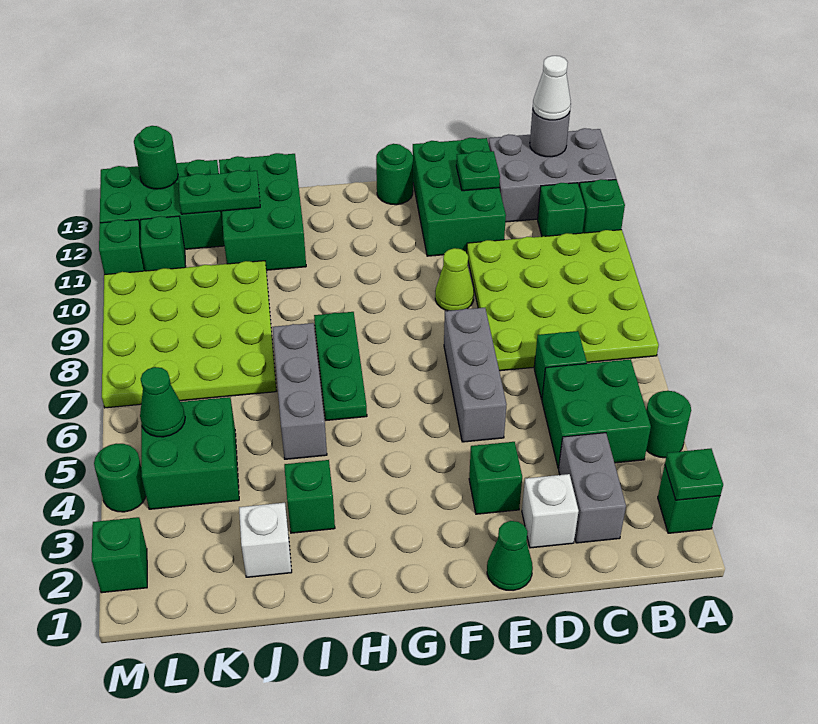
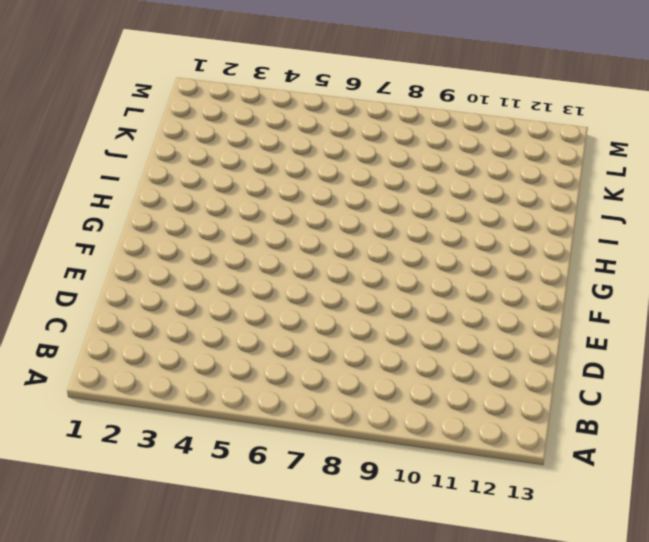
none -> green 1x1 brick [658,465,720,533]
none -> green 1x1 round brick [646,391,691,458]
none -> lime 4x4 plate [467,230,659,371]
none -> green 1x1 brick [579,179,625,233]

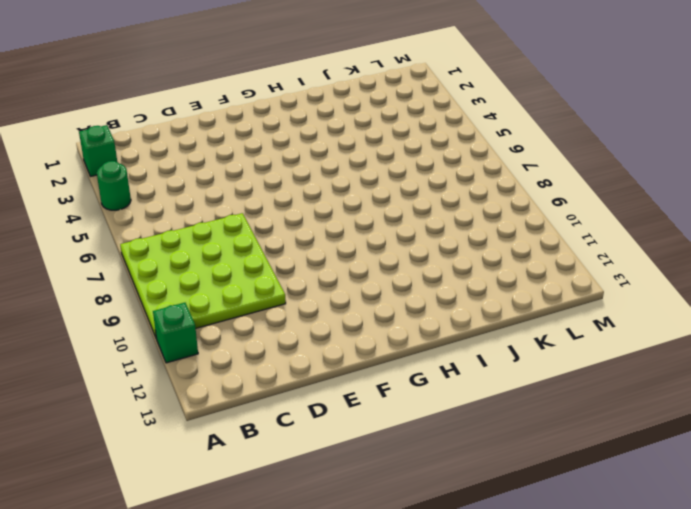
none -> grey 2x3 brick [488,128,616,222]
none -> green 2x2 brick [542,359,651,469]
none -> green 1x1 brick [538,183,585,237]
none -> grey 1x2 brick [559,433,626,543]

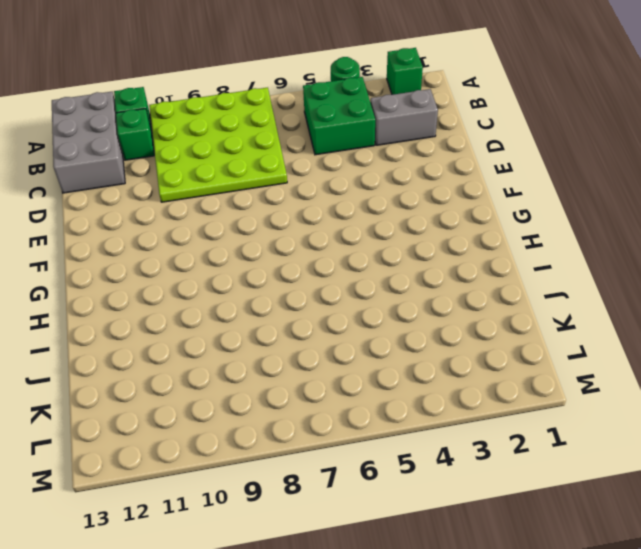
none -> green 1x1 brick [534,331,587,399]
none -> white 1x1 brick [522,474,579,548]
none -> green 2x3 brick [413,138,506,256]
none -> green 1x1 cone [487,521,533,590]

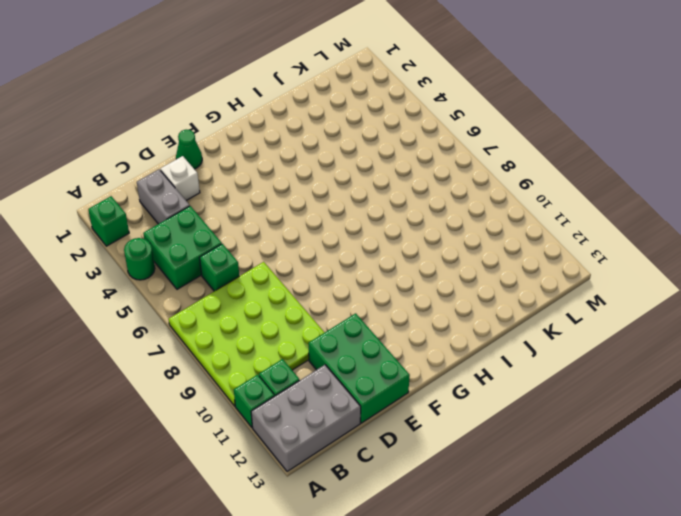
none -> green 1x1 brick [469,442,522,514]
none -> grey 1x3 brick [444,308,507,442]
none -> lime 1x1 cone [435,248,474,311]
none -> green 1x1 round brick [376,144,413,205]

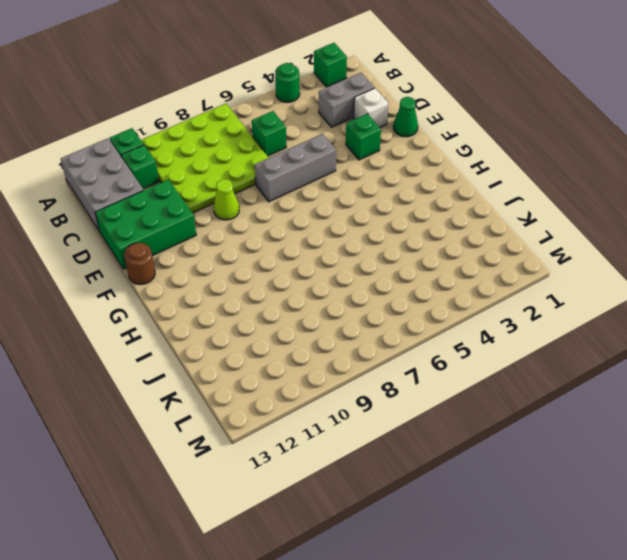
brown 1x1 round brick [124,243,155,284] -> green 1x1 round brick [376,144,413,205]
none -> green 2x2 brick [542,359,651,469]
none -> green 1x3 plate [314,312,367,420]
none -> green 1x1 brick [284,460,335,533]
none -> grey 1x3 brick [273,323,327,459]

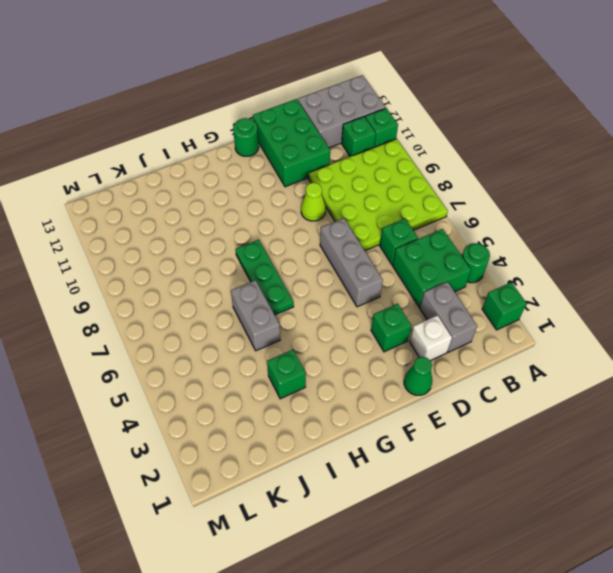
grey 1x2 brick [231,280,280,351] -> grey 1x3 brick [273,323,327,459]
none -> green 2x3 brick [219,153,306,270]
none -> white 1x1 brick [239,503,292,577]
none -> lime 4x4 plate [102,261,276,408]
none -> green 2x2 brick [141,397,239,509]

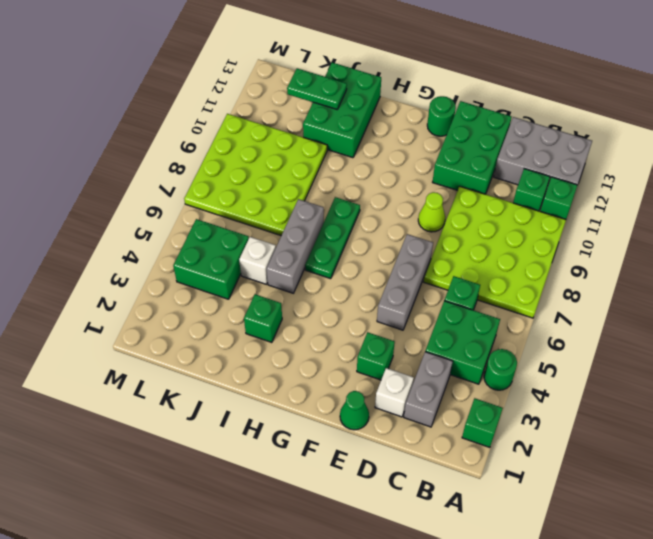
white 1x1 brick [239,237,276,284] -> white 1x1 brick moved to [239,503,292,577]
none -> green 2x3 brick [100,160,224,249]
none -> green 1x1 brick [141,216,186,271]
none -> green 1x1 brick [92,517,147,593]
none -> green 1x1 round brick [94,444,146,512]

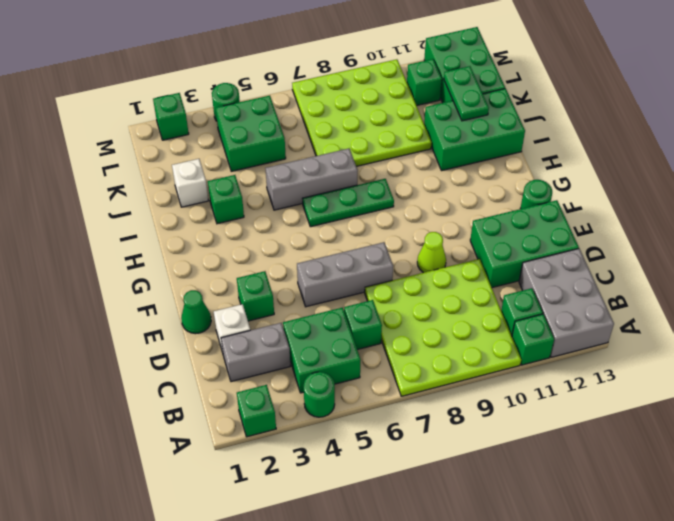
none -> green 1x1 brick [99,220,145,274]
none -> green 1x1 plate [665,449,723,500]
none -> grey 1x1 round brick [530,109,570,157]
none -> green 1x1 plate [456,151,500,191]

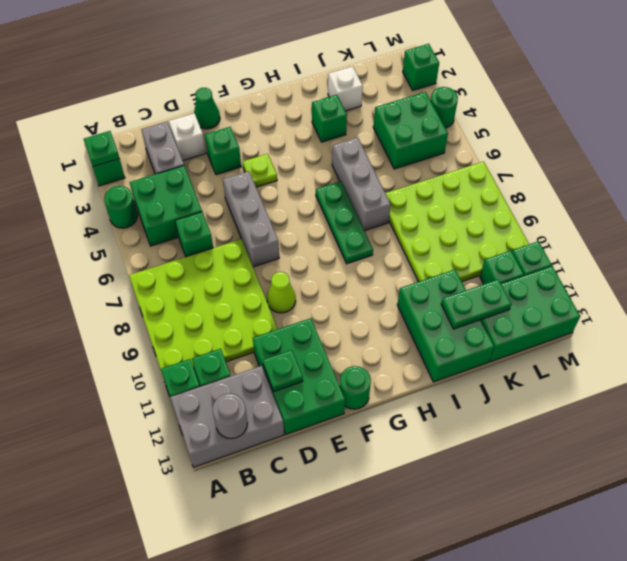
lime 1x1 plate [243,154,277,187] -> none
none -> green 1x1 cone [140,367,185,437]
none -> green 1x1 round brick [134,126,178,189]
none -> white 1x1 cone [533,56,571,120]

